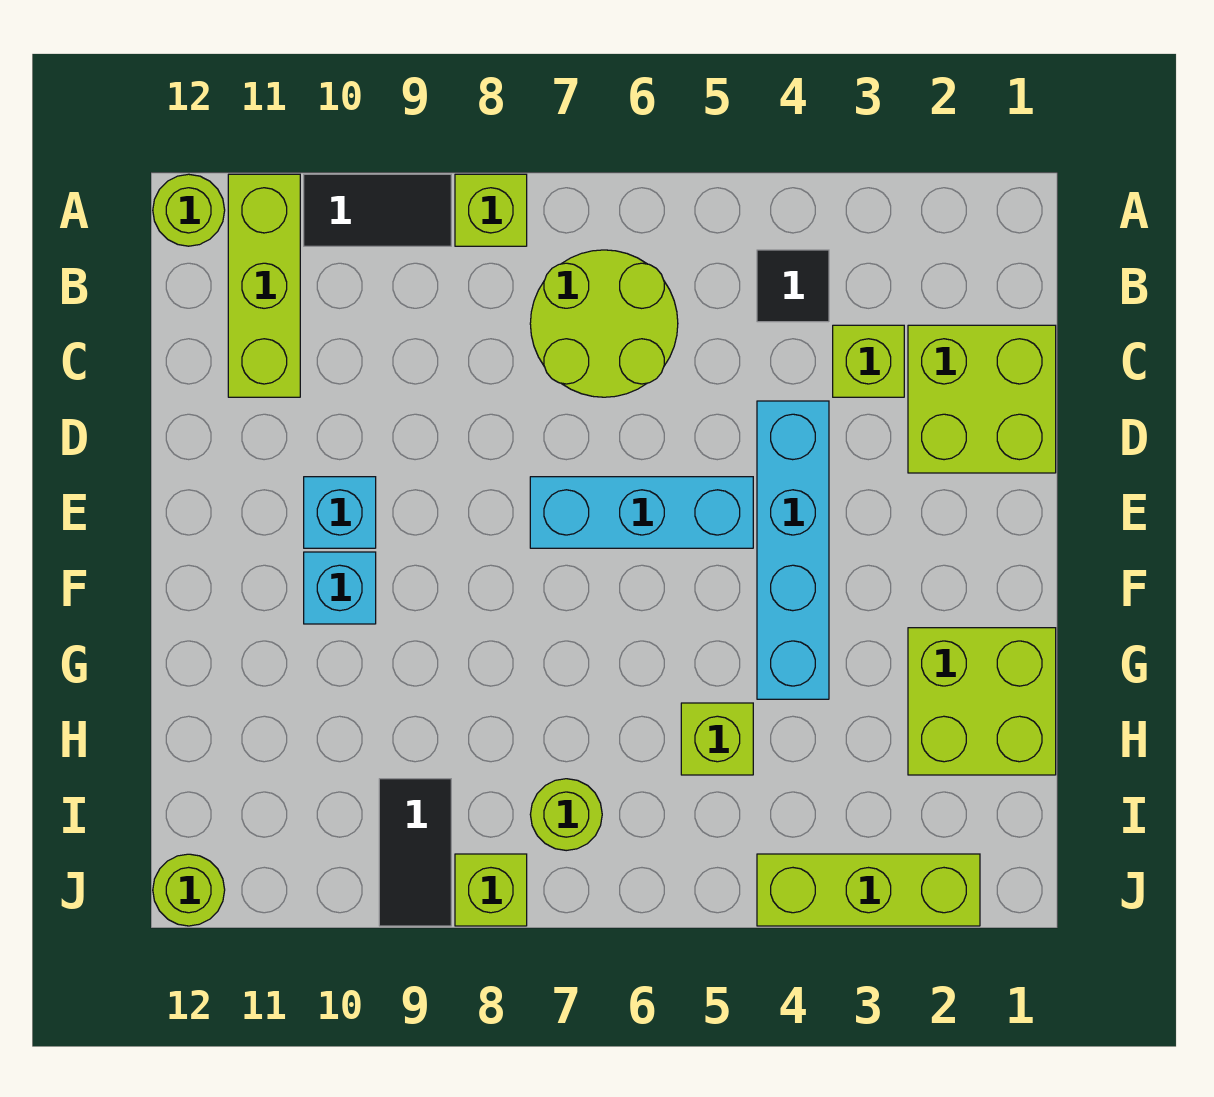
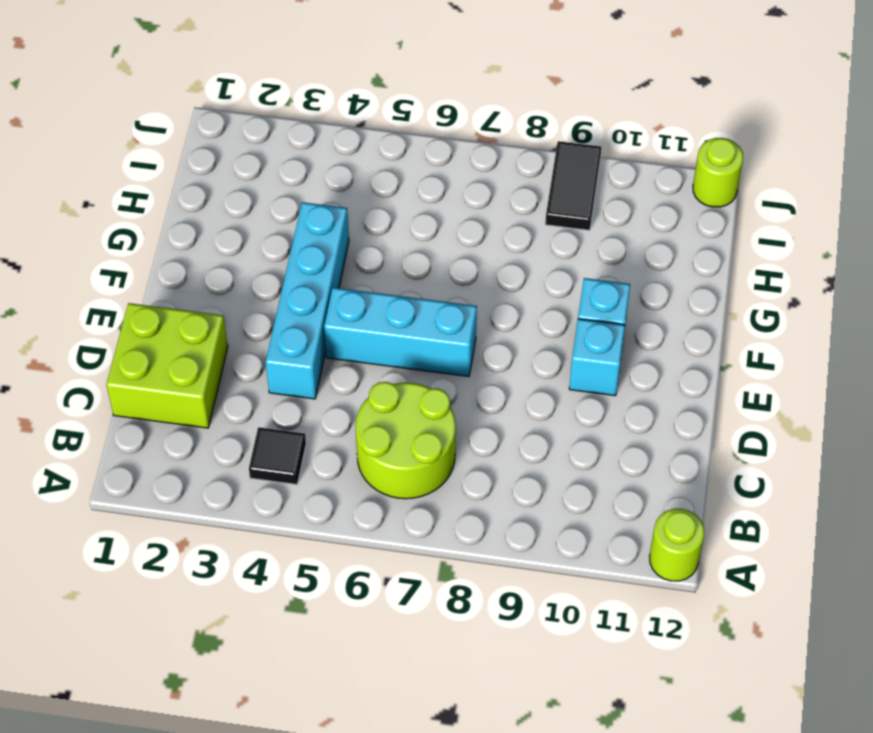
none -> lime 1x1 brick [455,174,527,246]
none -> black 1x2 tile [304,174,451,246]
none -> lime 1x3 brick [228,174,300,397]

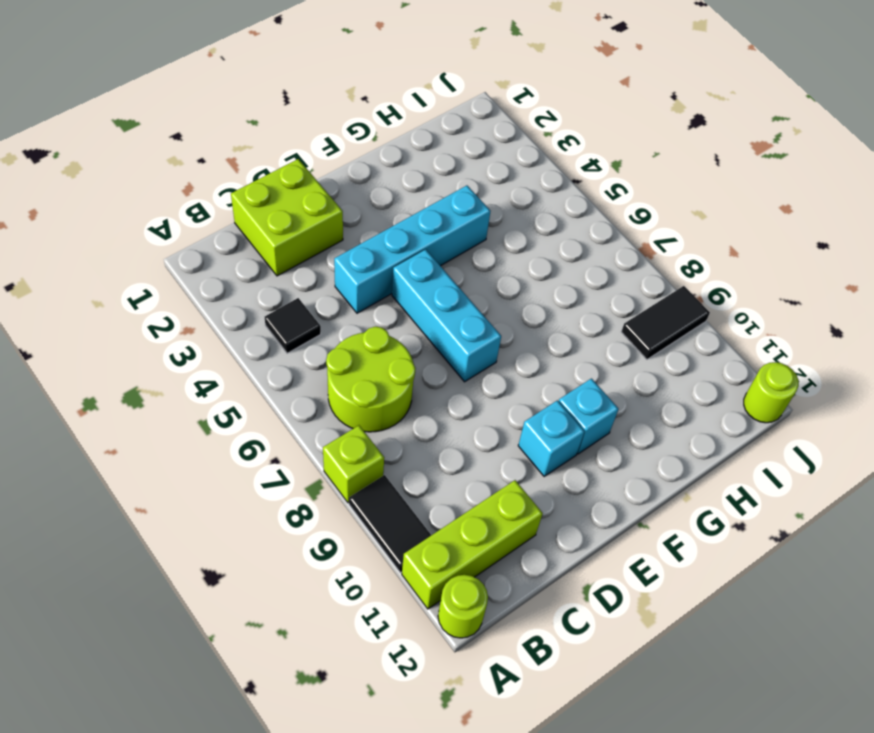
none -> lime 1x1 brick [833,325,904,397]
none -> lime 2x2 brick [908,628,1056,775]
none -> lime 1x1 brick [681,703,753,775]

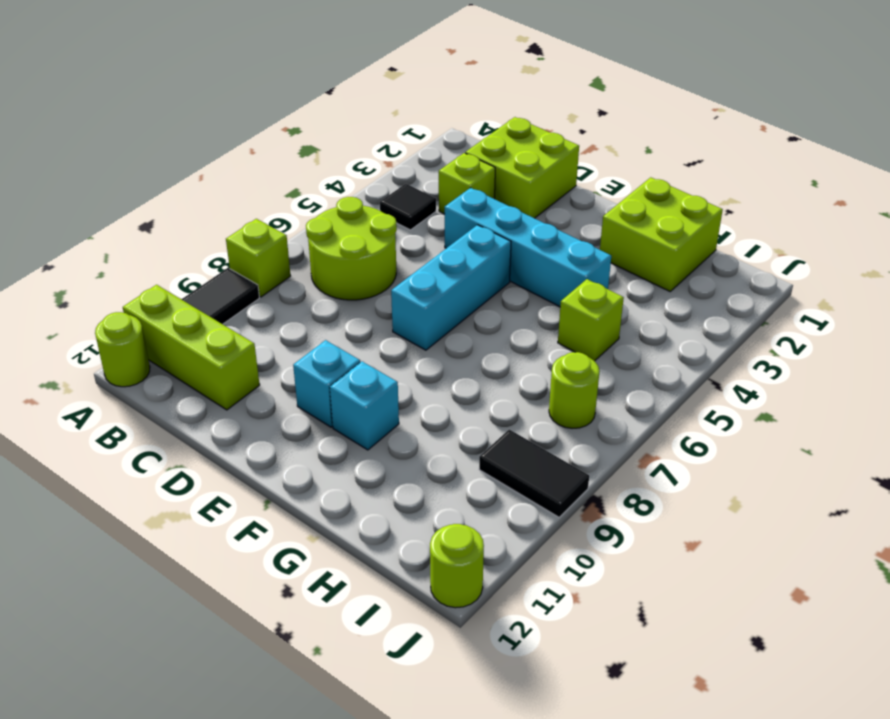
none -> lime 1x3 brick [757,854,980,926]
none -> lime 1x1 brick [455,854,527,926]

